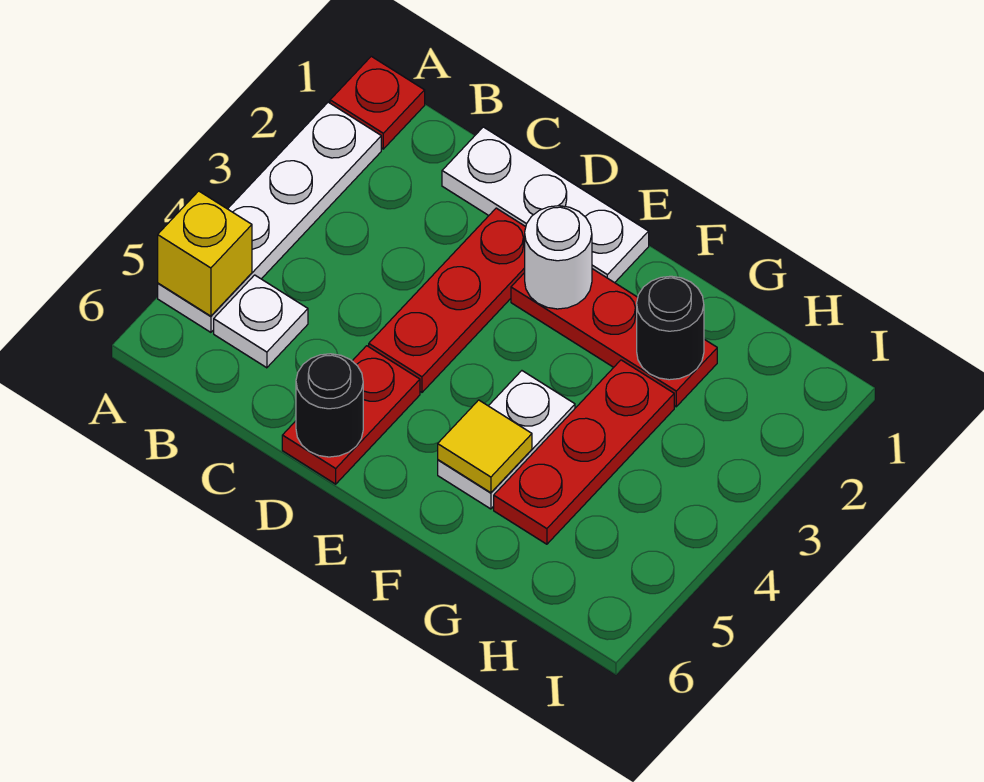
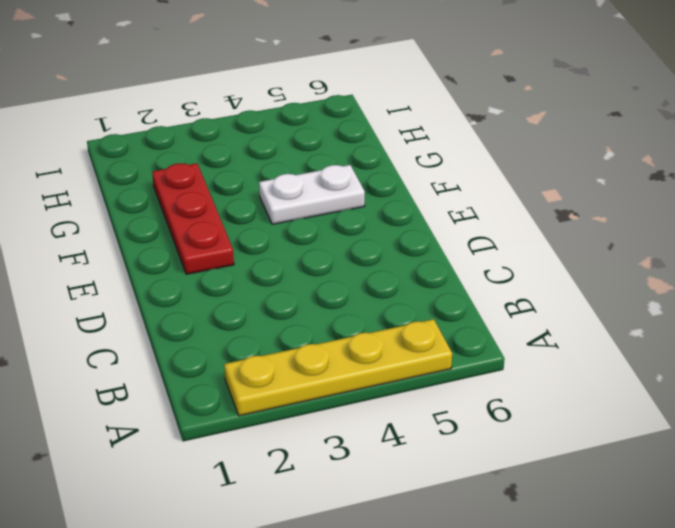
yellow 1x4 plate [224,319,452,416] -> white 1x4 plate [158,102,381,332]
none -> red 1x1 plate [330,56,425,149]
none -> white 1x1 plate [214,275,308,368]
none -> white 1x3 plate [442,127,649,283]

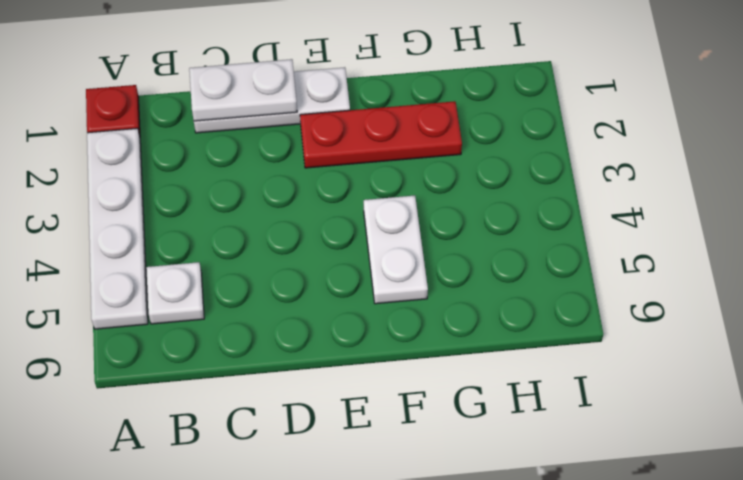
white 1x2 plate [189,59,297,121] -> none
none -> red 1x3 plate [369,208,526,392]
none -> red 1x2 plate [282,346,420,484]
none -> red 1x3 plate [494,360,674,544]

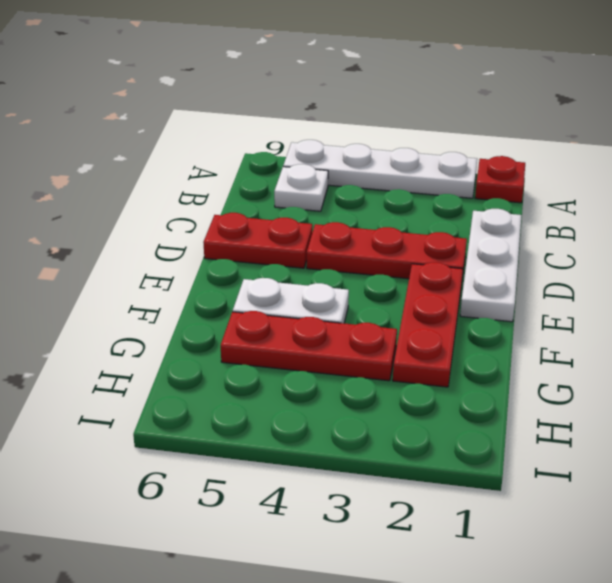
none -> yellow 1x1 brick [158,191,252,316]
none -> black 1x1 round brick [296,354,363,457]
none -> white 1x1 round brick [525,206,592,309]

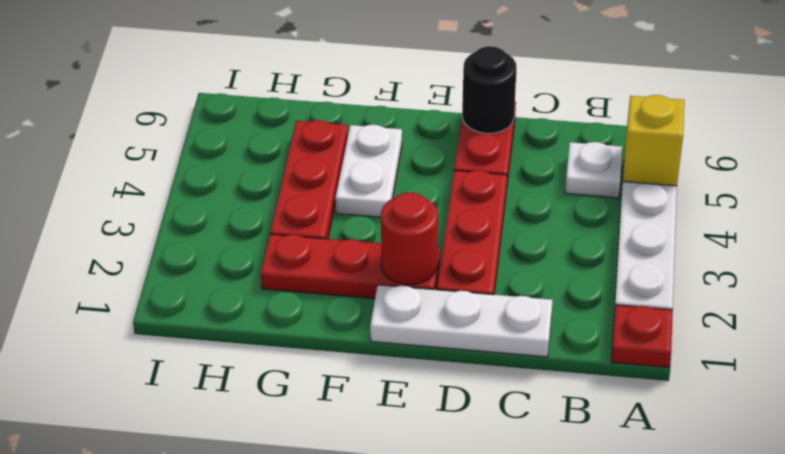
red 1x1 round brick [381,193,438,285] -> white 1x1 round brick [525,206,592,309]
none -> yellow 1x1 tile [438,400,532,493]
none -> black 1x1 round brick [637,276,704,380]

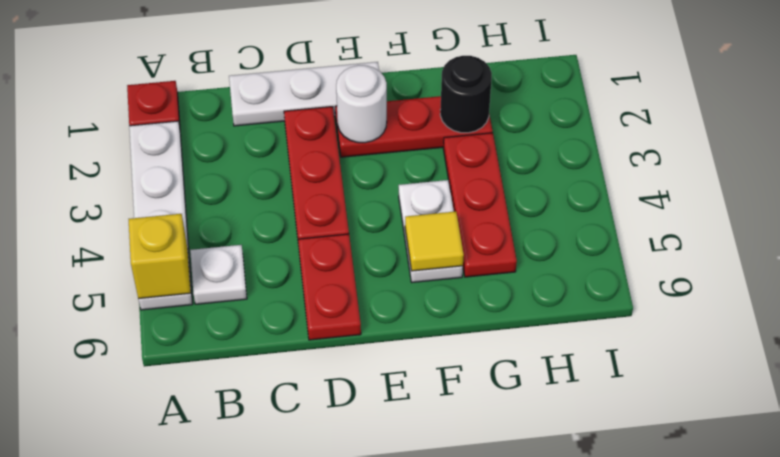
none -> black 1x1 round brick [296,354,363,457]

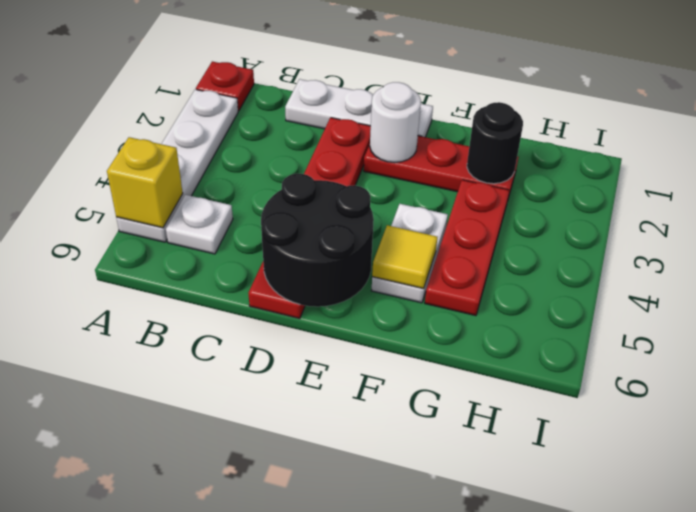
black 2x2 round brick [261,174,374,307] -> black 1x1 round brick [296,354,363,457]

